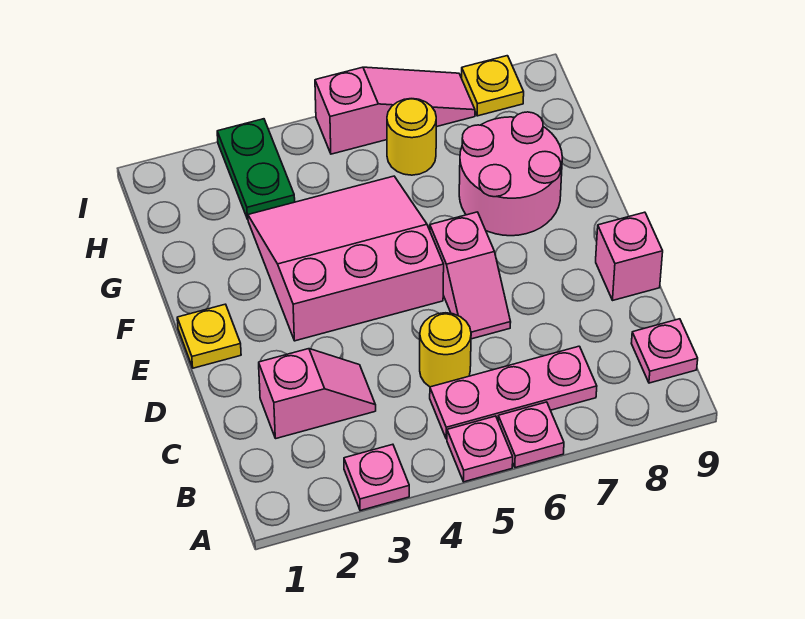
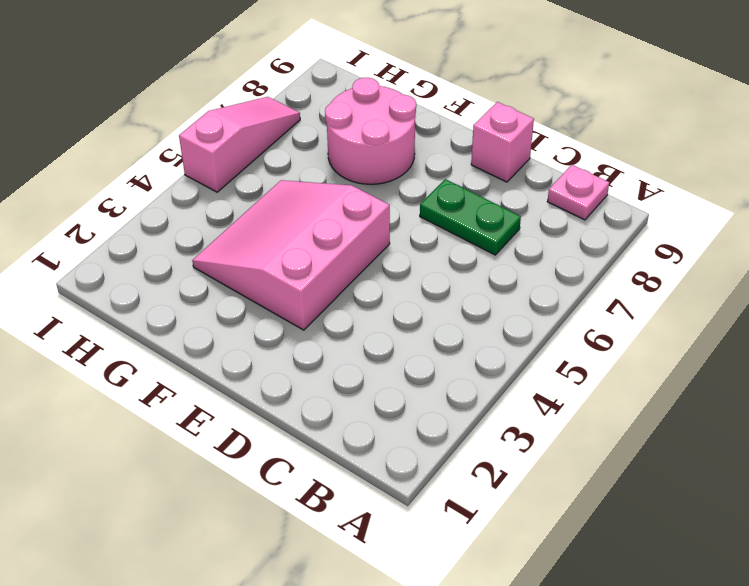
green 1x2 plate [420,179,521,255] -> green 1x2 plate moved to [217,119,295,219]
none -> pink 1x1 plate [344,444,409,511]
none -> pink 1x1 plate [447,416,513,482]
none -> pink 1x1 plate [498,402,564,468]

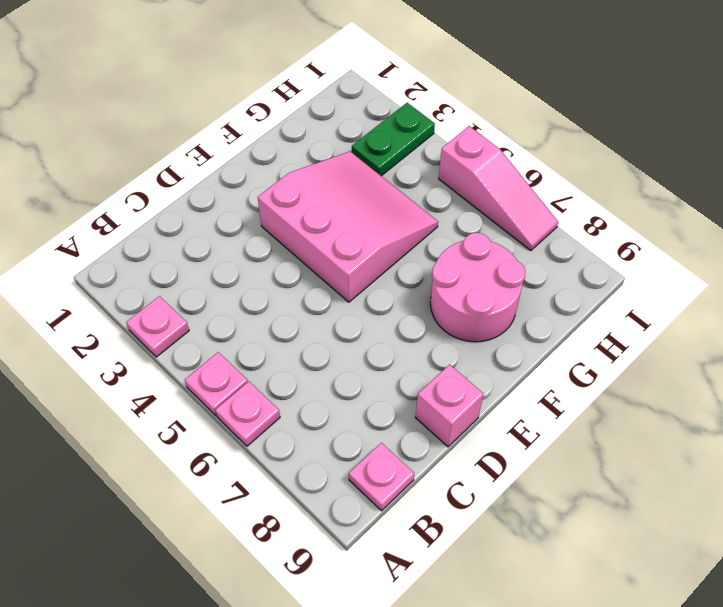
none -> pink 1x3 plate [430,346,597,439]
none -> pink 1x2 slope [259,349,376,438]
none -> yellow 1x1 round brick [420,313,471,387]

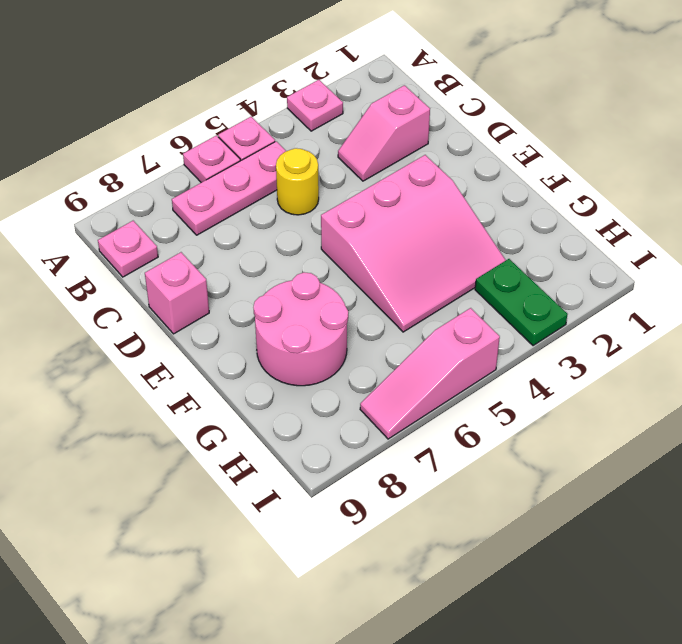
none -> pink 1x2 slope [430,212,511,339]
none -> yellow 1x1 plate [177,304,241,368]
none -> yellow 1x1 round brick [387,99,436,175]

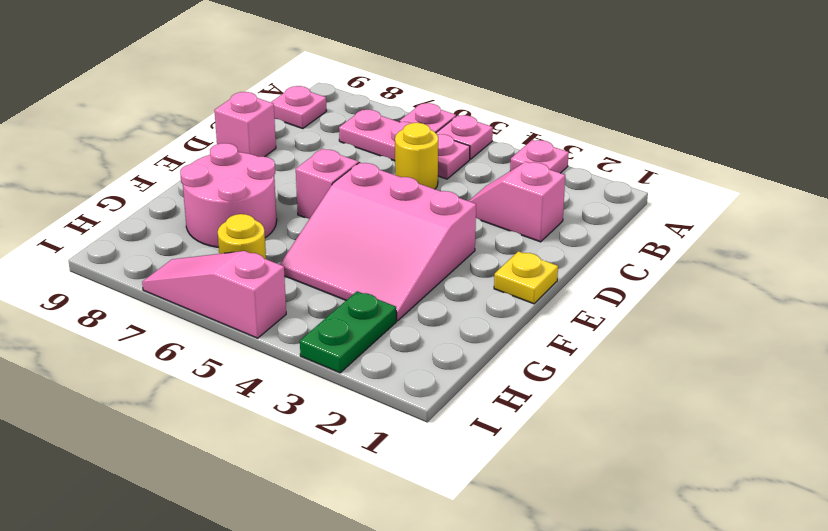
none -> yellow 1x1 plate [462,56,524,116]

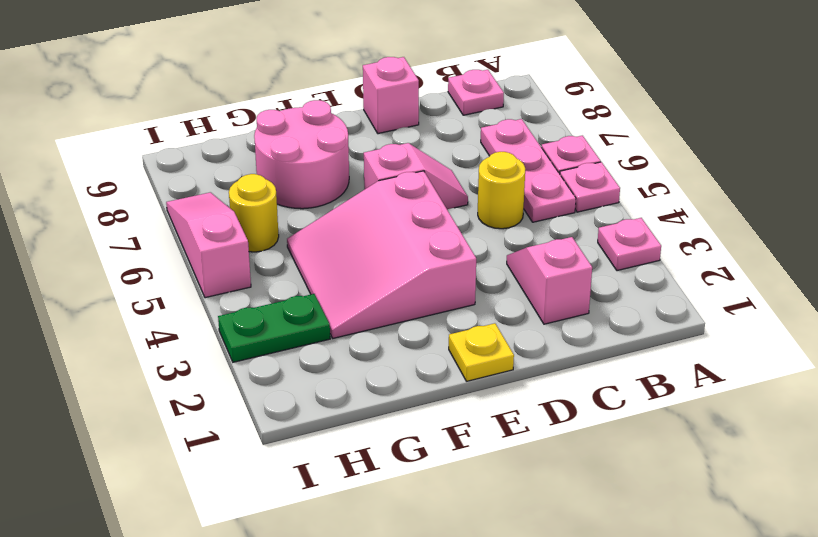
none -> yellow 1x1 plate [462,56,524,116]

